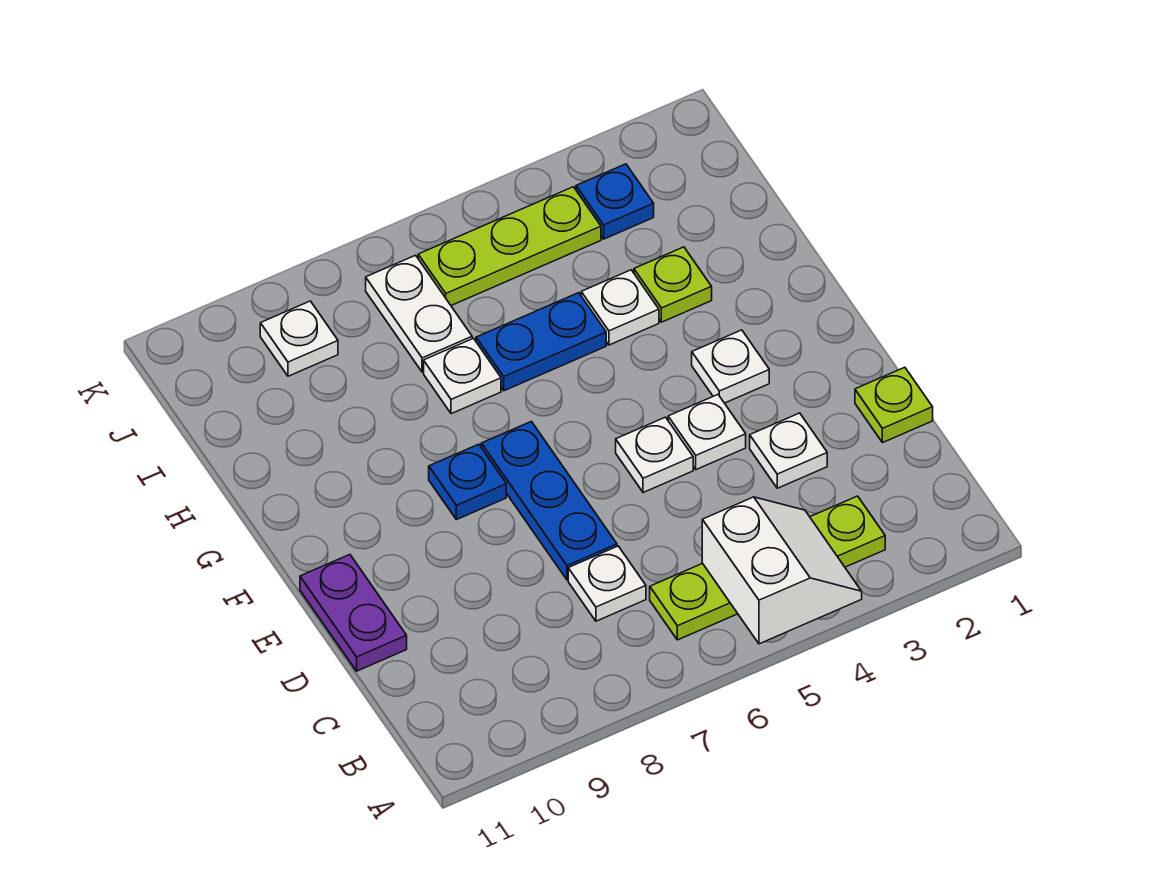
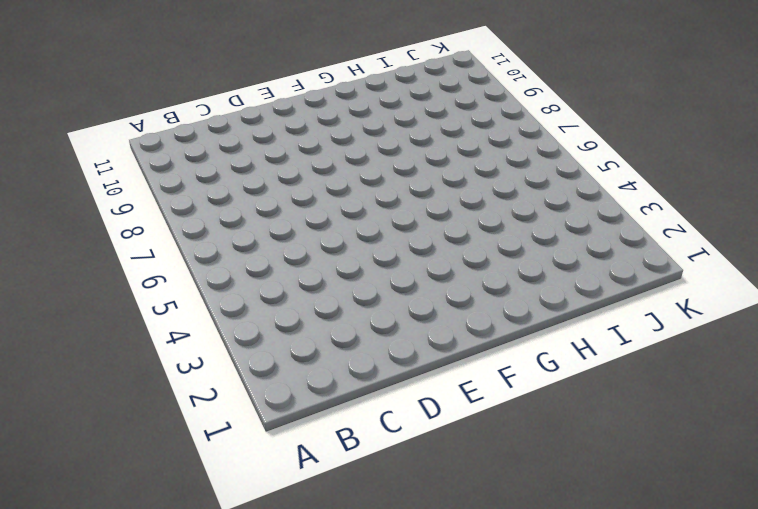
none -> lime 1x4 plate [650,496,885,640]
none -> white 1x1 plate [568,546,646,621]
none -> lime 1x1 plate [855,367,933,443]

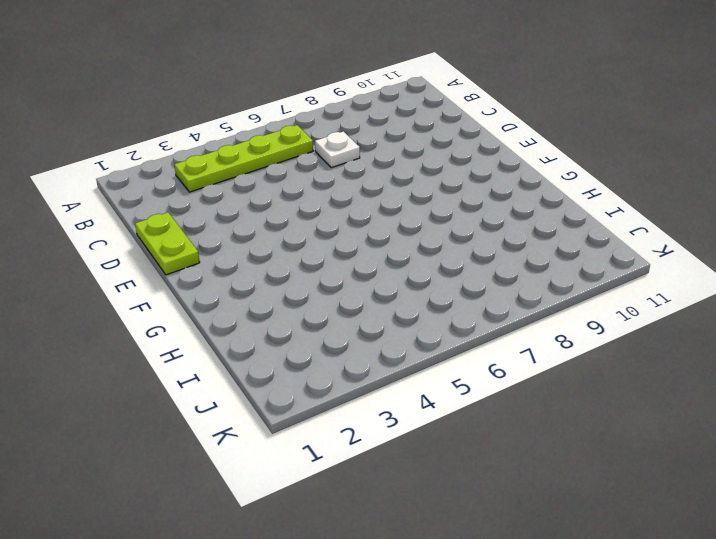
lime 1x2 plate [135,212,200,275] -> lime 1x1 plate [855,367,933,443]
none -> white 1x1 plate [750,413,827,488]
none -> blue 1x3 plate [481,421,617,580]
none -> purple 1x2 plate [300,555,407,671]

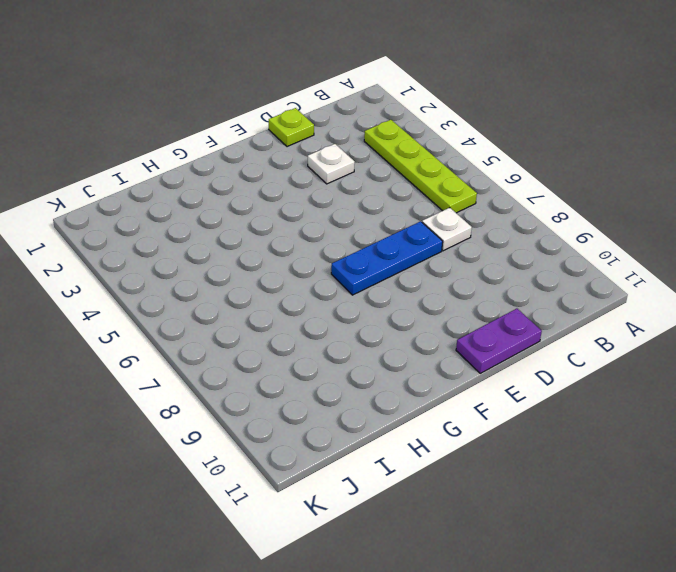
none -> white 1x1 plate [668,395,746,470]
none -> white 1x1 plate [616,417,693,493]
none -> white 1x1 plate [692,330,769,403]

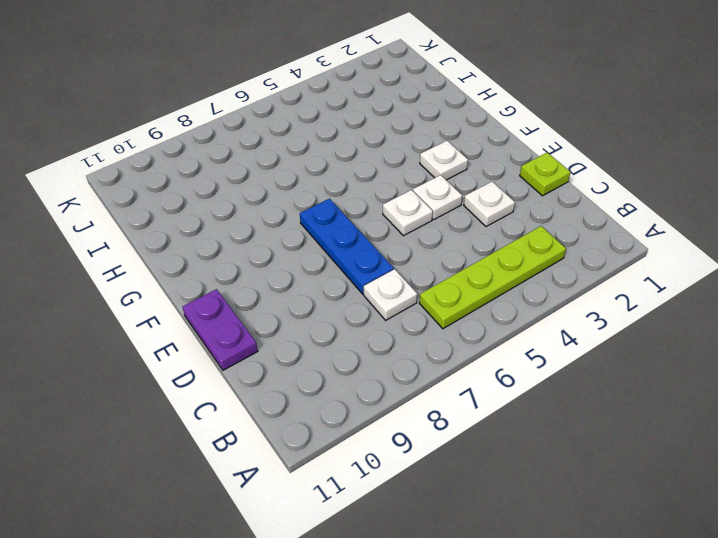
none -> blue 1x1 plate [429,444,506,520]
none -> lime 1x1 plate [634,247,712,322]
none -> white 1x1 plate [581,270,659,345]

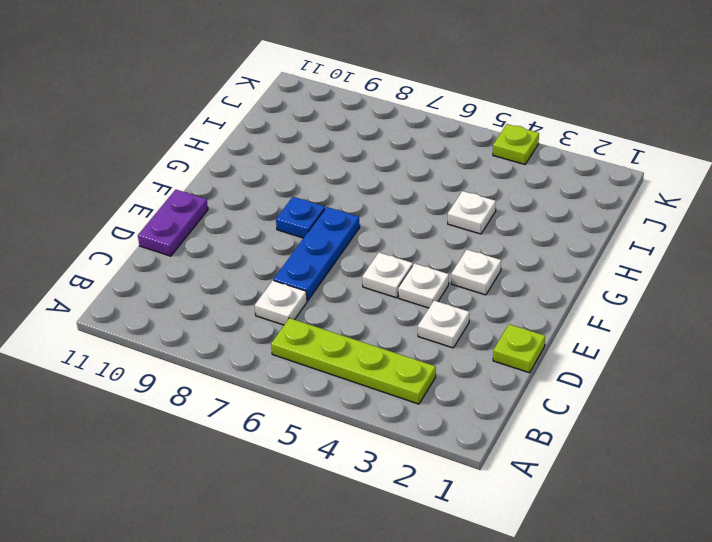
lime 1x1 plate [493,124,539,164] -> lime 1x1 plate moved to [634,247,712,322]
none -> blue 1x2 plate [476,293,606,391]
none -> white 1x1 plate [424,338,501,414]
none -> white 1x2 plate [366,255,472,372]

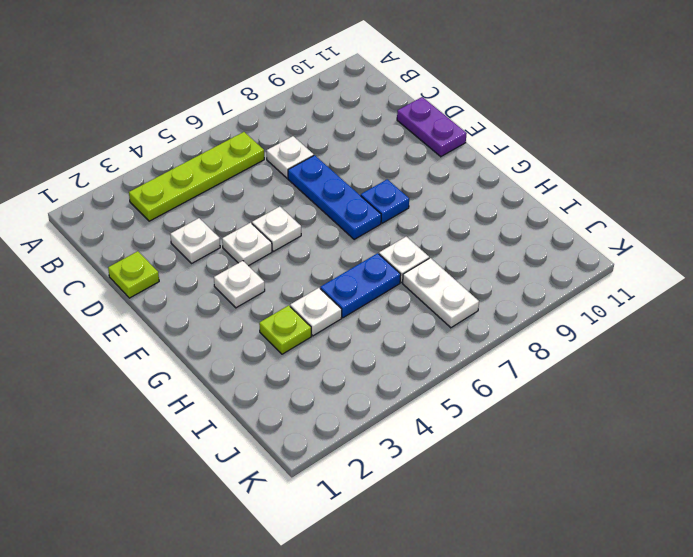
none -> blue 1x1 plate [576,164,654,239]
none -> lime 1x3 plate [418,187,601,305]
none -> white 1x1 plate [260,301,338,376]

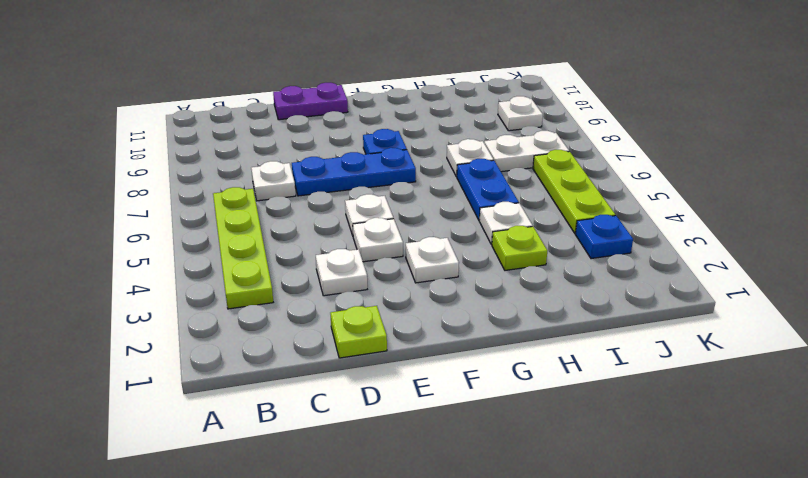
none -> white 2x2 slope [702,497,862,644]

